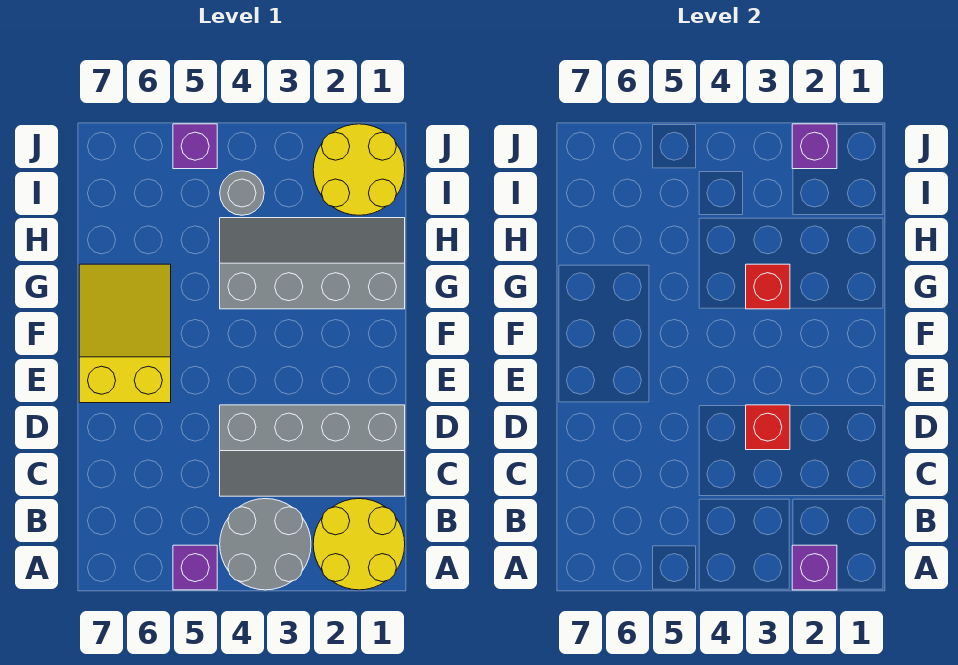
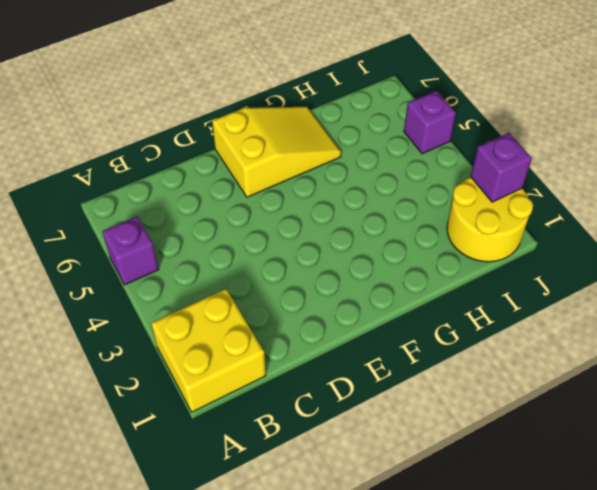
yellow 2x2 brick [151,289,266,412] -> yellow 2x2 round brick [313,499,405,590]
none -> grey 2x2 round brick [220,499,311,590]
none -> grey 2x4 slope [220,405,405,496]
none -> grey 2x4 slope [220,218,405,309]

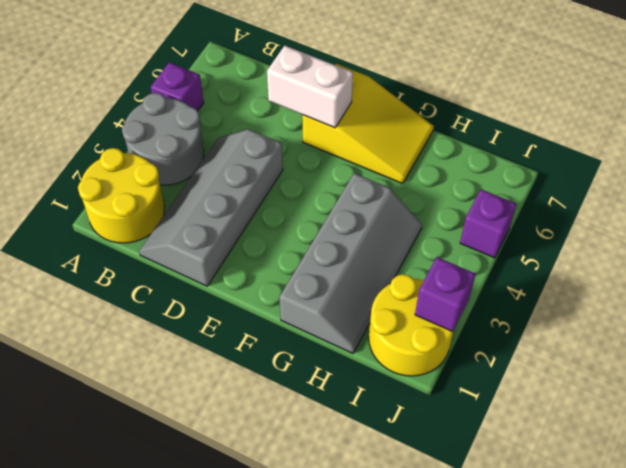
white 1x2 brick [267,46,353,128] -> none
none -> grey 1x1 round brick [220,171,264,215]
none -> purple 1x1 brick [792,545,837,590]
none -> red 1x1 brick [746,405,790,450]

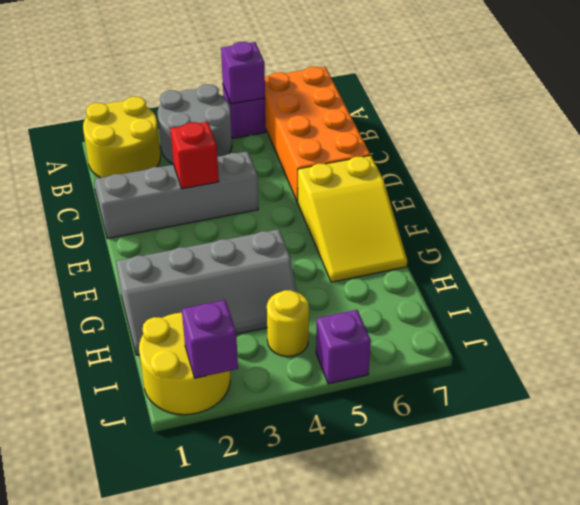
purple 1x1 brick [221,42,265,104] -> purple 1x1 brick moved to [792,545,837,590]
orange 2x4 brick [265,67,370,202] -> none
yellow 1x1 round brick [267,290,309,357] -> grey 1x1 round brick [220,171,264,215]
none -> red 1x1 brick [746,264,790,309]

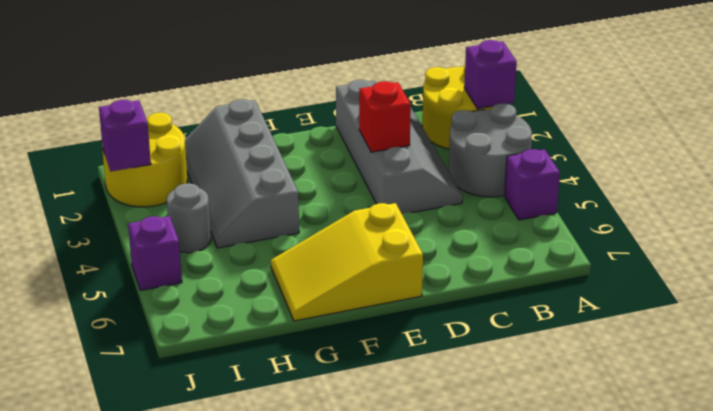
none -> red 1x1 brick [746,264,790,309]

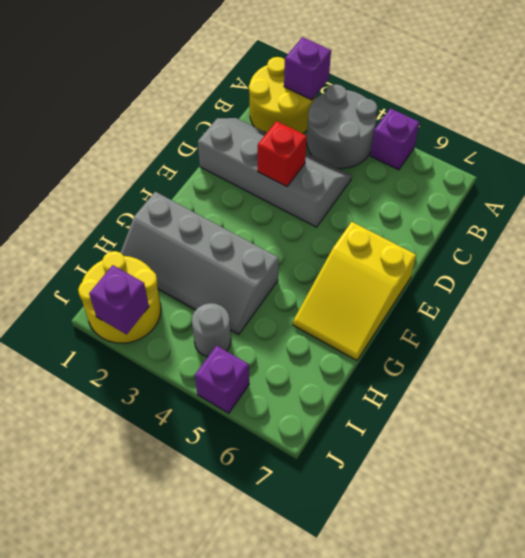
none -> red 1x1 brick [746,264,790,309]

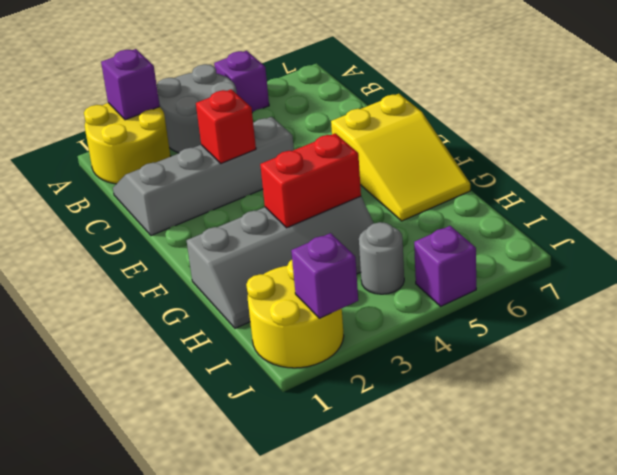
red 1x2 brick [260,133,361,228] -> red 1x1 brick [746,264,790,309]

